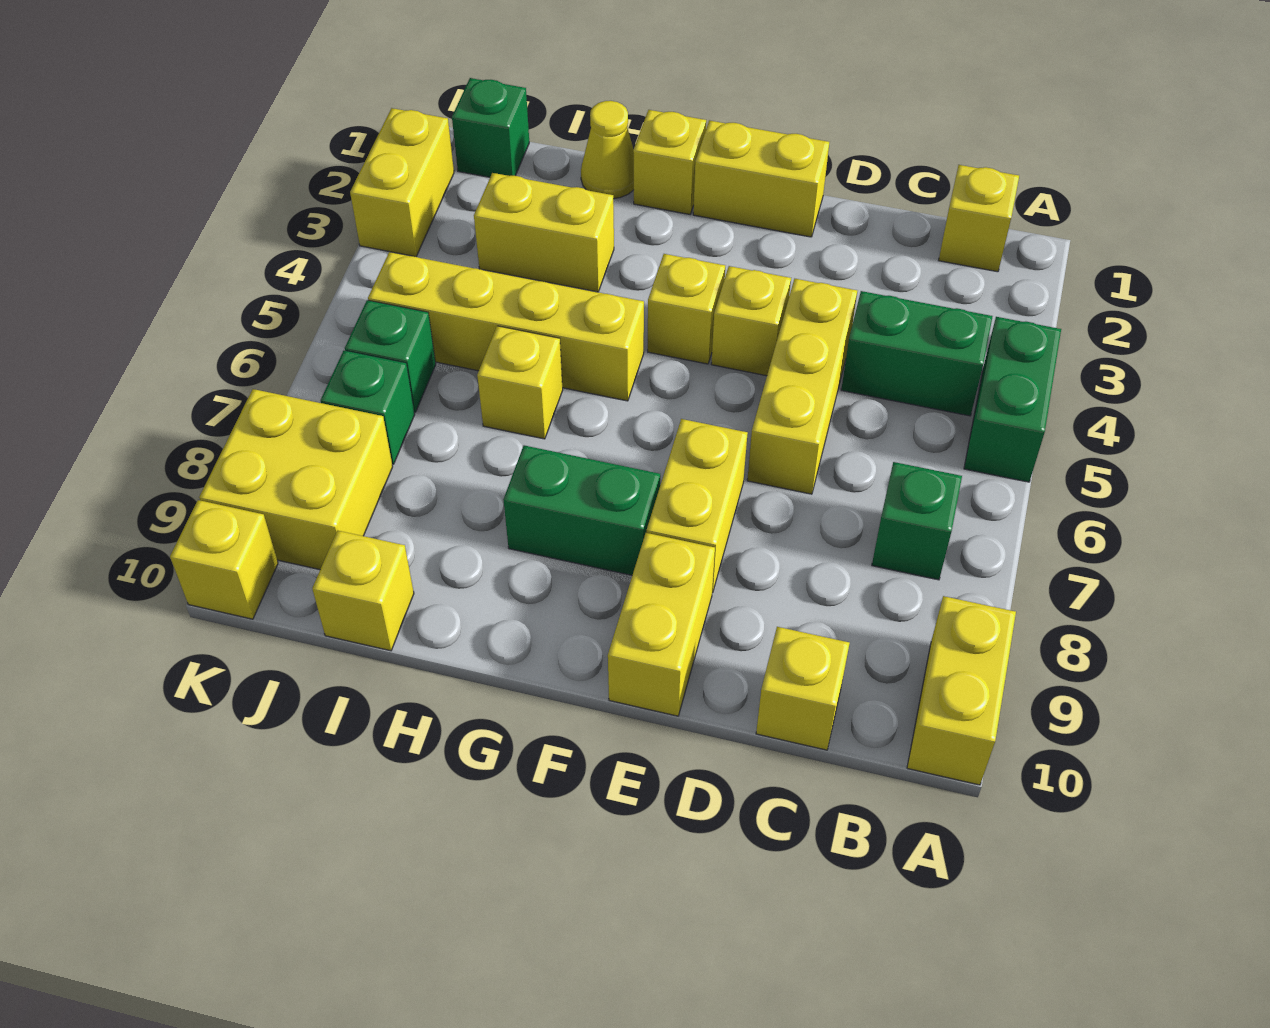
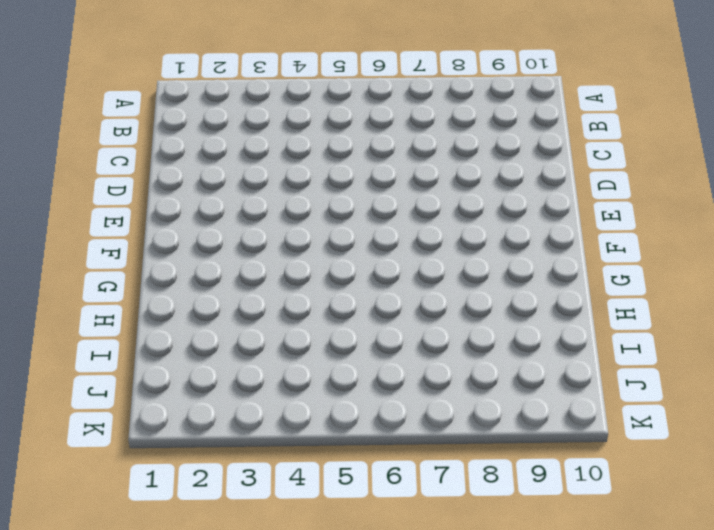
none -> green 1x2 brick [964,317,1061,482]
none -> yellow 1x2 brick [907,596,1016,785]
none -> yellow 1x1 brick [939,165,1019,272]

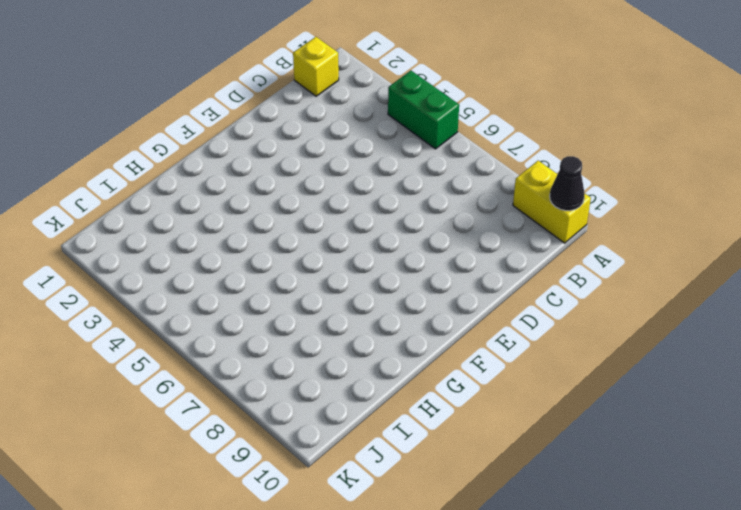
black 1x1 cone [550,156,585,211] -> none
none -> green 1x2 brick [841,291,993,416]
none -> green 1x1 brick [872,462,962,580]
none -> yellow 1x1 brick [756,627,850,750]

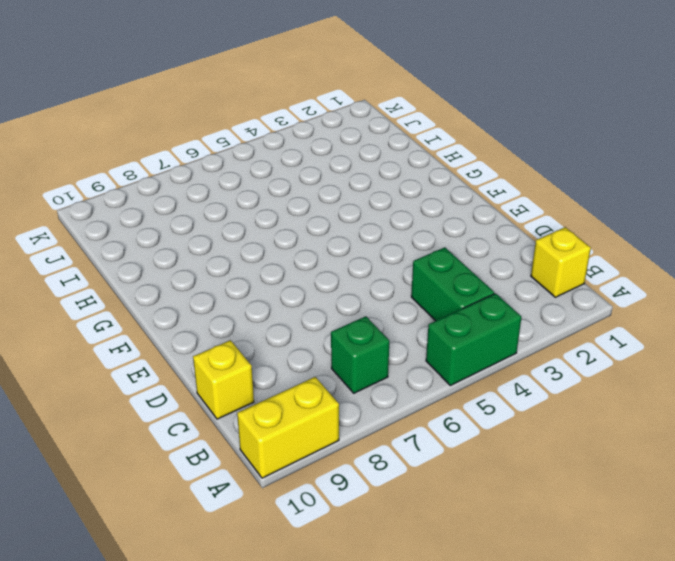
none -> yellow 1x3 brick [747,279,857,494]
none -> yellow 1x2 brick [693,120,829,237]
none -> yellow 1x1 brick [711,266,791,376]

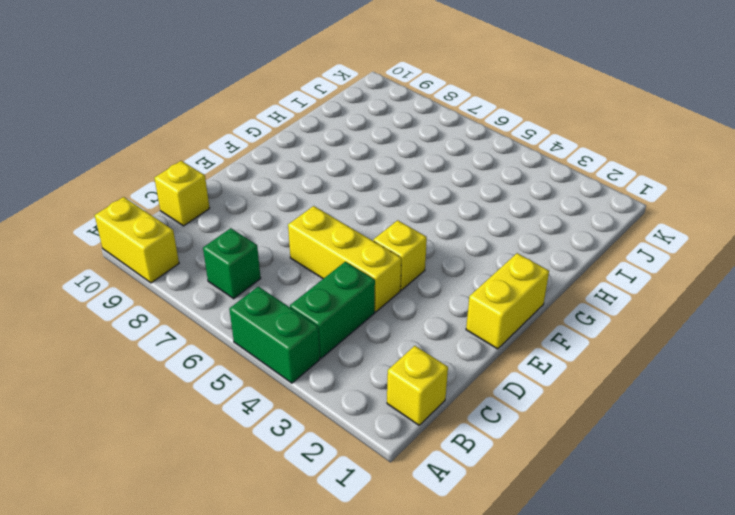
none -> yellow 1x2 brick [647,419,748,593]
none -> yellow 1x2 brick [608,533,715,716]
none -> yellow 1x1 brick [648,254,725,364]

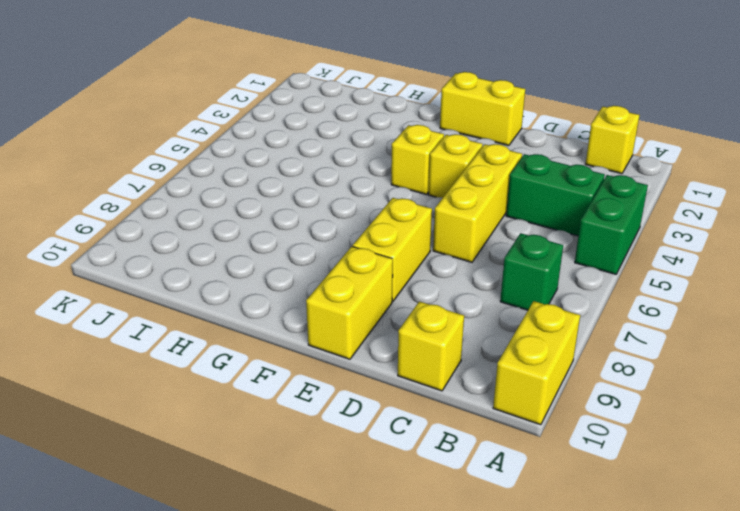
none -> green 1x2 brick [503,445,660,575]
none -> yellow 1x1 brick [633,110,706,214]
none -> yellow 1x4 brick [368,252,644,401]

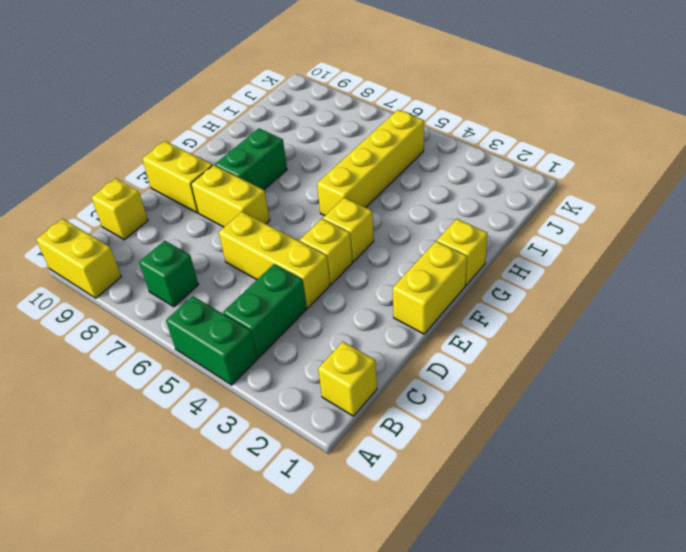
none -> yellow 1x1 cone [581,101,634,199]
none -> yellow 1x2 brick [474,173,614,292]
none -> yellow 1x1 brick [477,326,563,439]

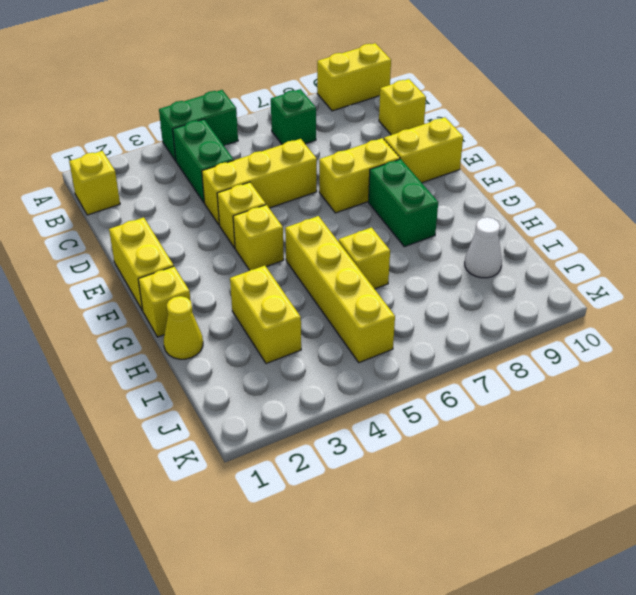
white 1x1 cone [465,217,502,278] -> none
none -> yellow 1x1 brick [312,531,414,651]
none -> green 1x1 brick [452,78,529,177]
none -> green 1x1 brick [345,300,436,412]

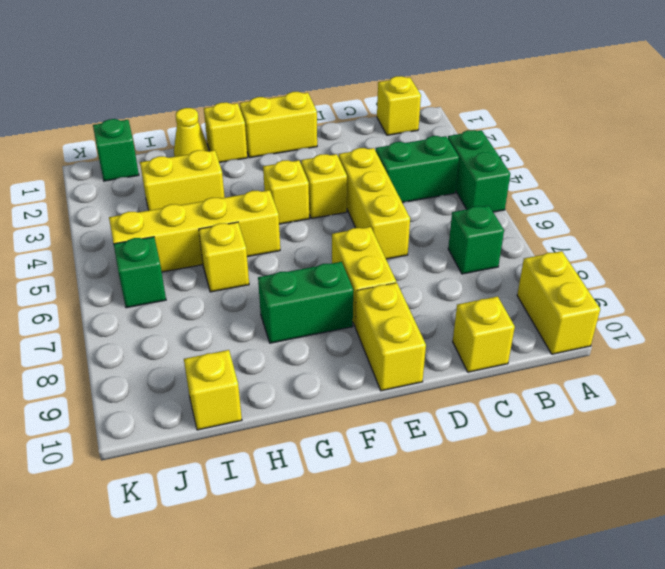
none -> green 1x1 brick [321,350,415,464]
none -> yellow 2x2 brick [199,389,393,570]
none -> yellow 1x2 brick [350,108,454,257]

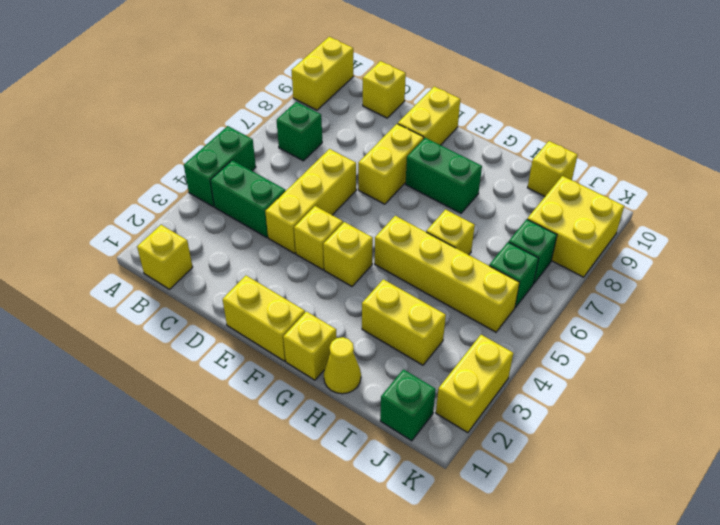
none -> yellow 1x1 brick [170,500,278,619]

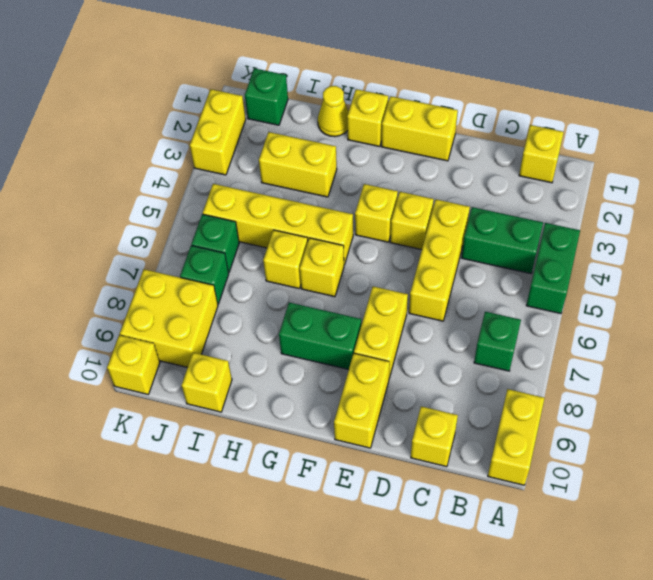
yellow 1x1 brick [300,238,344,297] -> none

